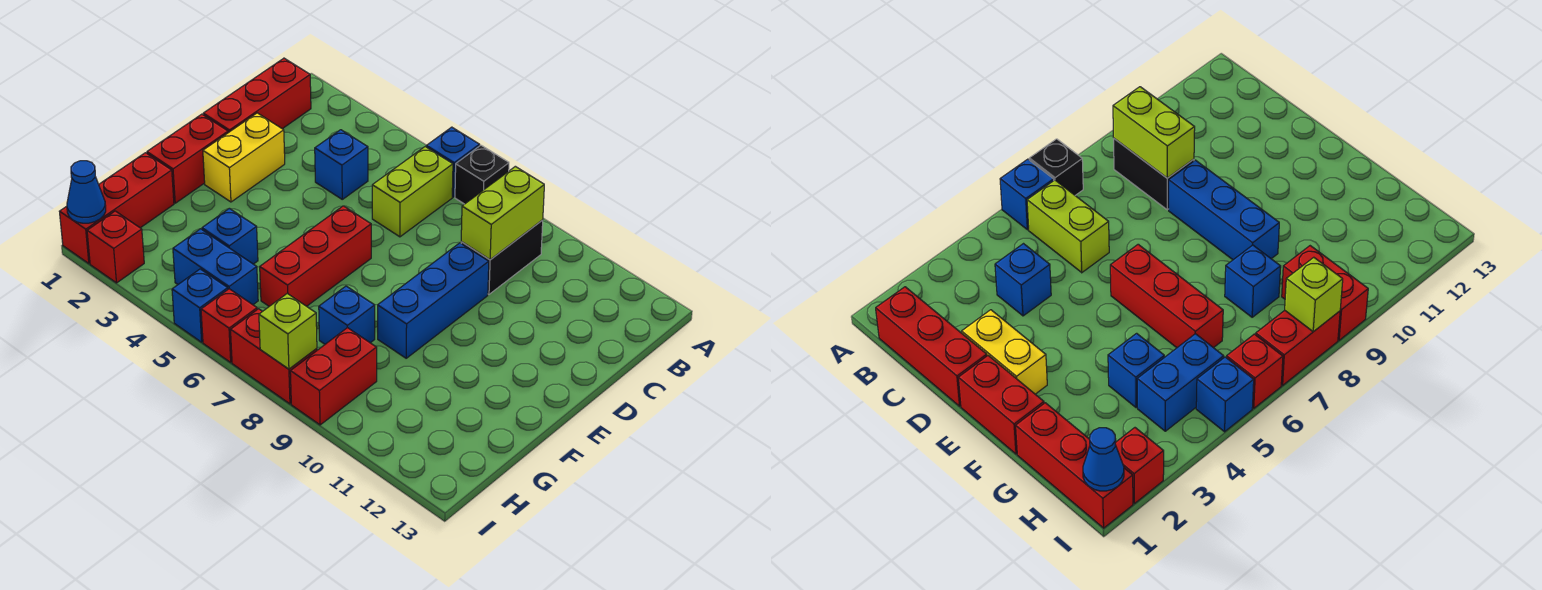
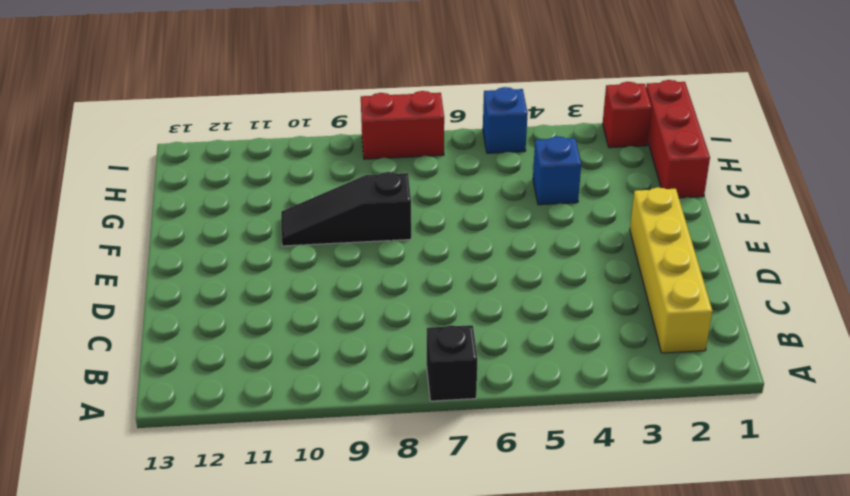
yellow 1x4 brick [630,187,712,353] -> yellow 1x2 brick [203,113,285,202]
black 1x3 slope [281,172,411,246] -> blue 1x3 brick [378,243,489,358]
none -> blue 1x1 brick [426,127,480,197]
none -> red 1x3 brick [203,58,311,133]
none -> lime 1x2 brick [372,147,453,237]

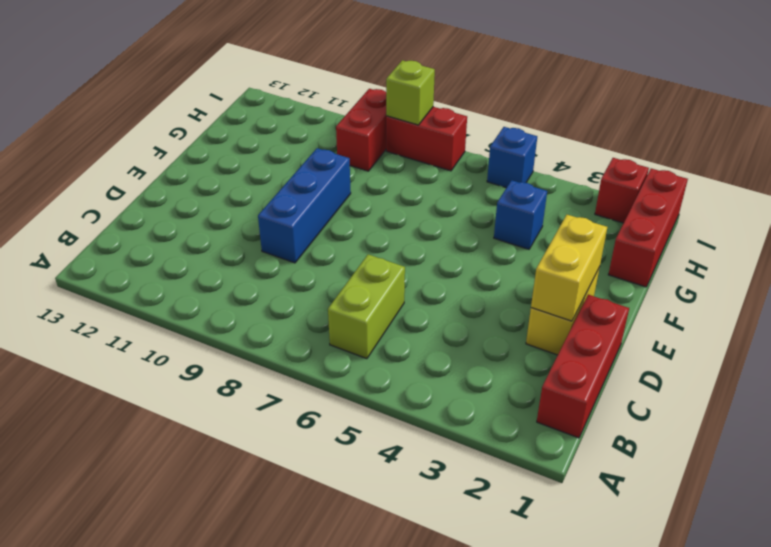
yellow 1x2 brick [531,215,607,321] -> none
none -> blue 1x1 brick [426,127,480,197]
none -> black 1x1 brick [455,145,509,204]
none -> black 1x2 brick [461,220,543,294]

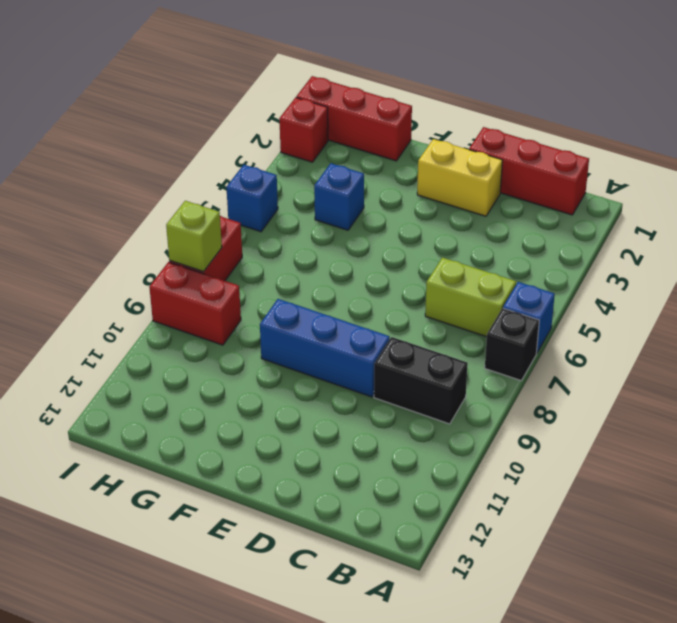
none -> blue 1x1 brick [315,130,368,199]
none -> red 1x2 brick [147,114,228,203]
none -> red 1x3 brick [260,206,371,306]

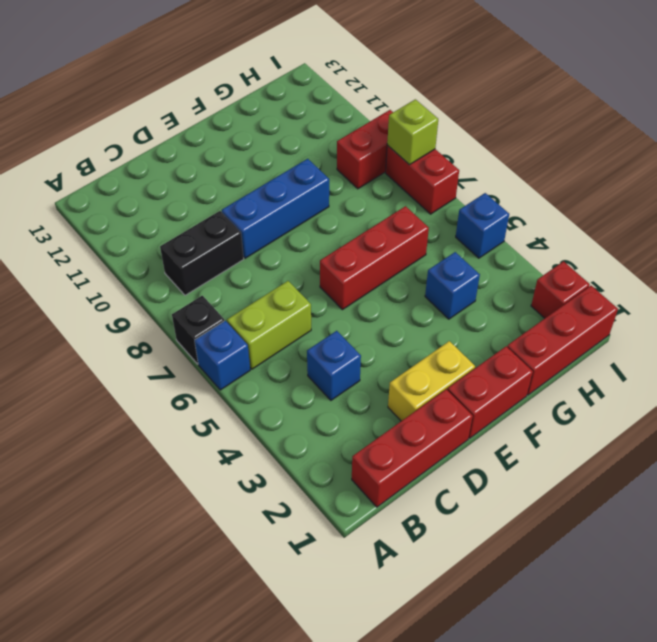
none -> blue 1x1 brick [319,286,375,344]
none -> blue 1x2 brick [173,229,258,305]
none -> red 1x1 brick [201,289,257,362]

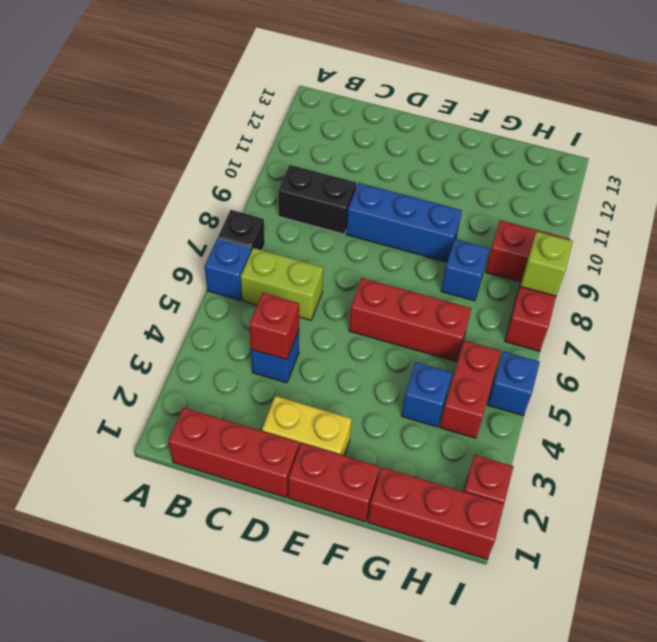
red 1x1 brick [249,293,299,360] -> red 1x1 brick moved to [201,289,257,362]
red 1x2 brick [440,341,501,438] -> blue 1x2 brick [173,229,258,305]
none -> lime 1x2 brick [461,166,544,260]
none -> blue 1x1 cone [67,161,106,223]

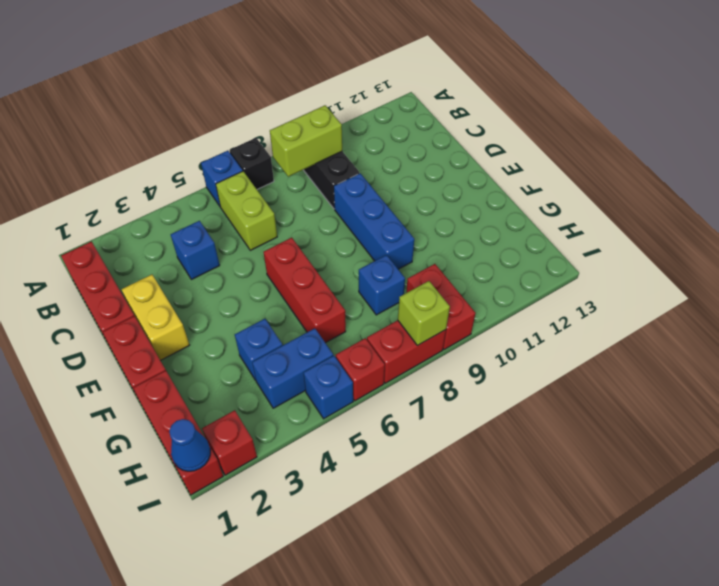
lime 1x2 brick [270,105,342,177] -> lime 1x2 brick turned to [461,166,544,260]

